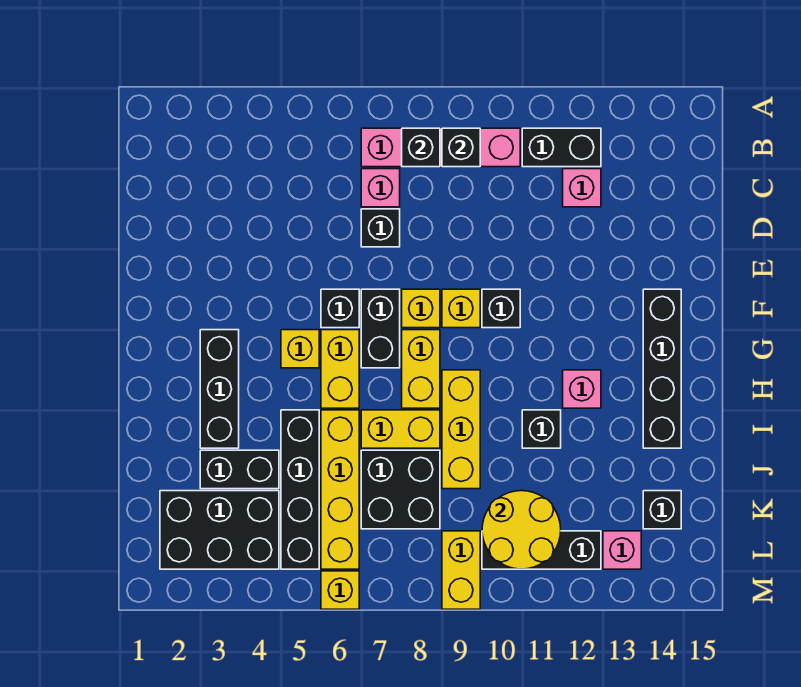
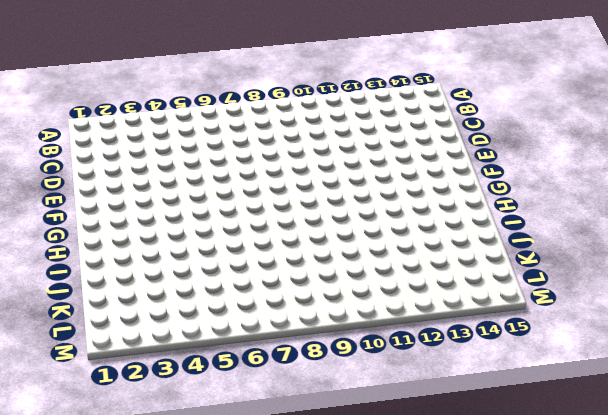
none -> pink 1x4 brick [361,128,520,167]
none -> black 1x2 brick [522,128,601,167]
none -> pink 1x1 brick [361,169,400,207]
none -> pink 1x1 brick [563,169,601,207]

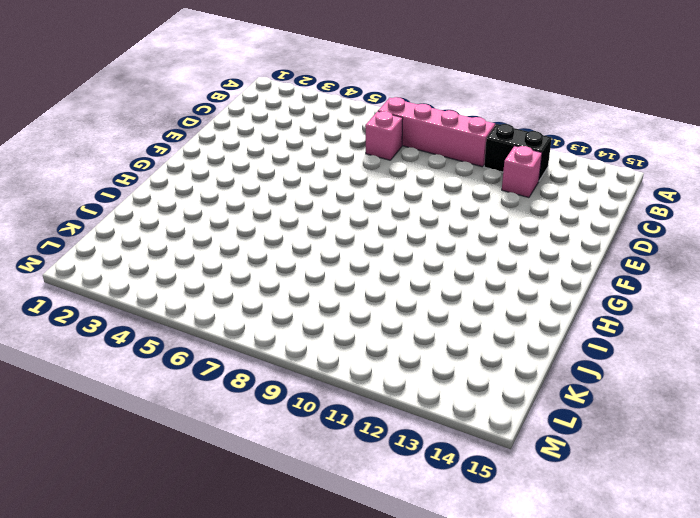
none -> black 1x1 brick [361,209,400,247]
none -> black 1x1 brick [321,289,359,328]
none -> black 1x2 brick [361,289,400,368]
none -> yellow 1x1 brick [402,289,440,328]

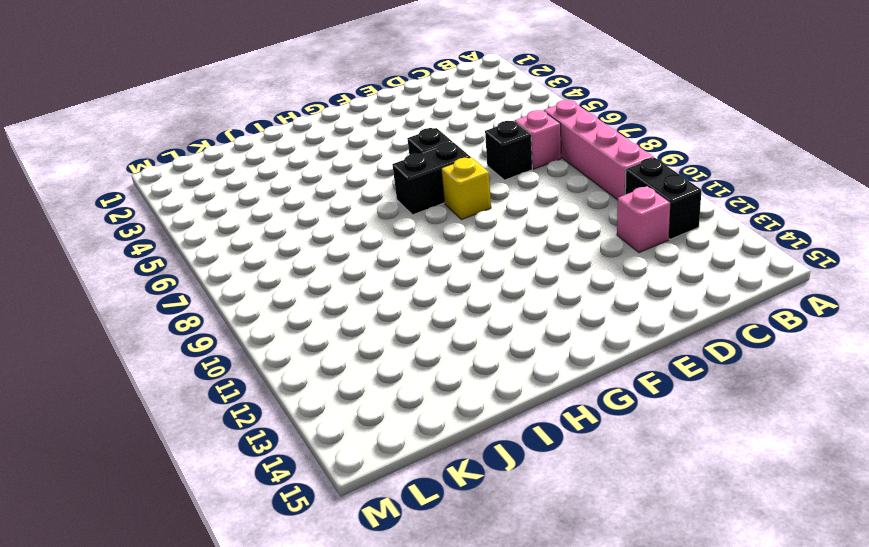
none -> yellow 1x1 brick [442,289,480,328]
none -> black 1x1 brick [482,289,520,328]
none -> black 1x4 brick [643,289,681,448]
none -> black 1x3 brick [200,330,239,448]

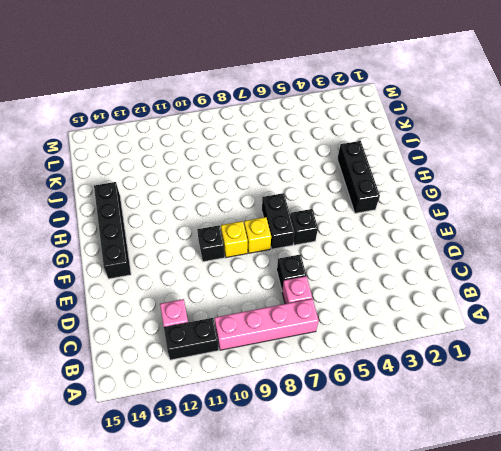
none -> yellow 1x1 brick [281,330,319,368]
none -> yellow 1x2 brick [321,330,359,408]
none -> yellow 1x2 brick [402,330,440,408]
none -> yellow 1x3 brick [442,370,480,489]

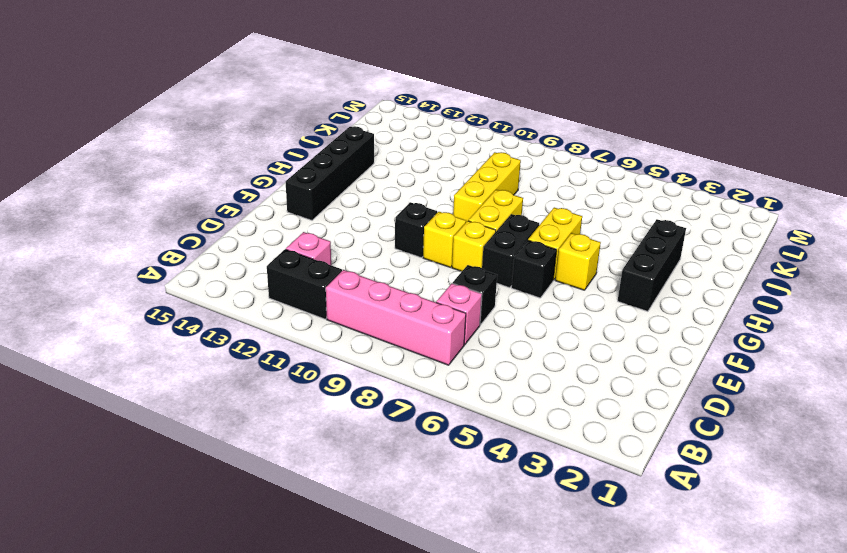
none -> pink 1x1 brick [563,370,601,408]
none -> black 1x4 brick [281,410,319,569]
none -> yellow 1x4 brick [321,410,359,569]
none -> yellow 1x2 brick [361,410,440,448]

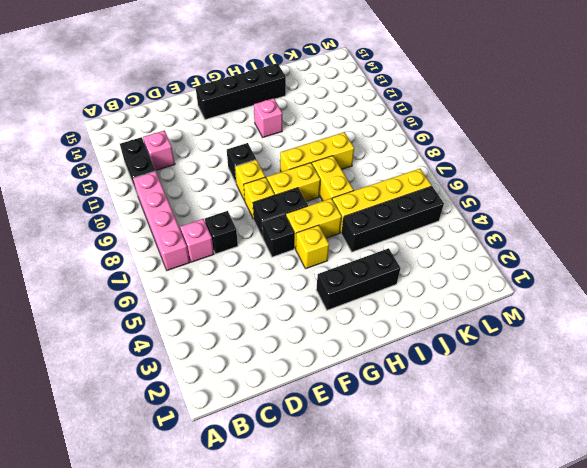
none -> black 1x1 brick [522,410,561,448]
none -> black 1x2 brick [200,450,279,489]
none -> black 2x2 brick [361,450,440,529]
none -> black 2x3 brick [160,491,279,569]

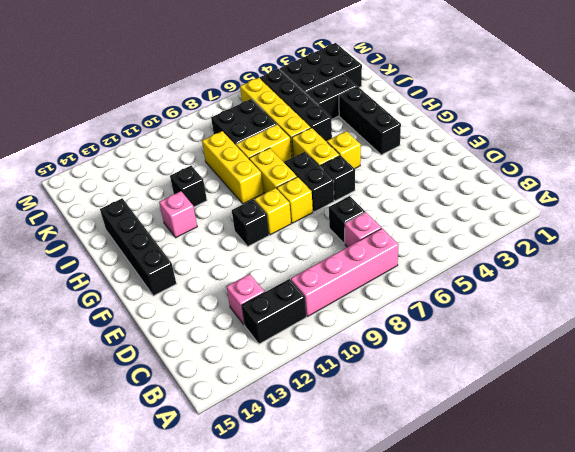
none -> black 1x1 brick [643,491,681,529]
none -> yellow 1x2 brick [442,531,480,609]
none -> black 1x3 brick [482,531,601,569]
none -> pink 1x1 brick [603,531,641,569]

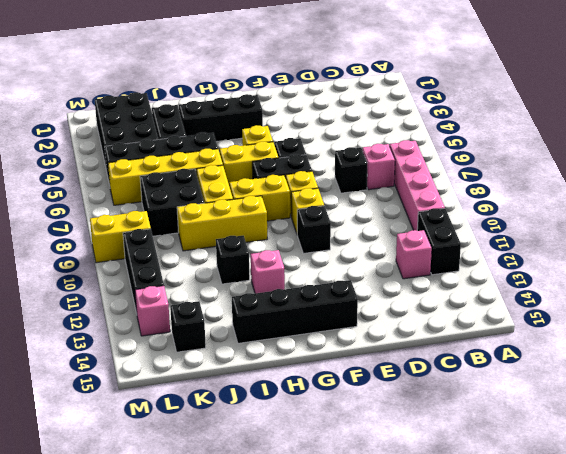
none -> yellow 1x1 brick [321,571,359,609]
none -> black 1x1 brick [402,128,440,167]
none -> black 1x1 brick [442,128,480,167]
none -> yellow 2x2 round brick [482,491,561,569]

